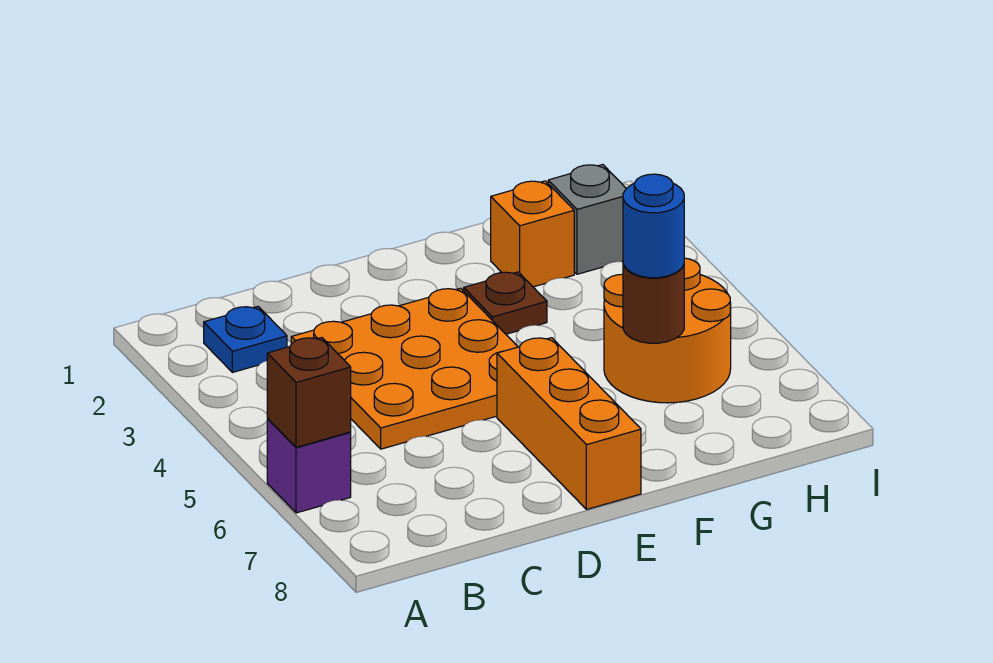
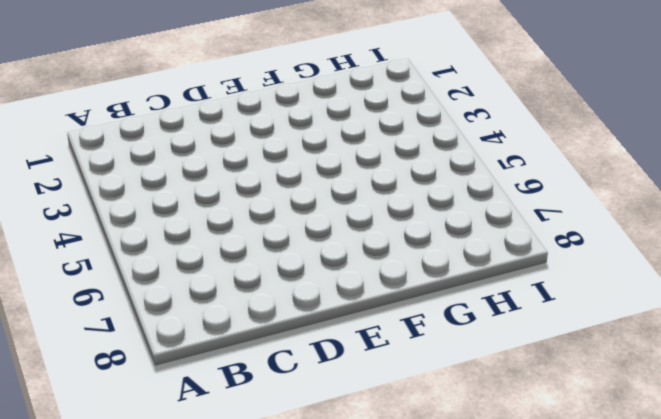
none -> purple 1x1 brick [267,419,351,513]
none -> blue 1x1 plate [204,307,287,372]

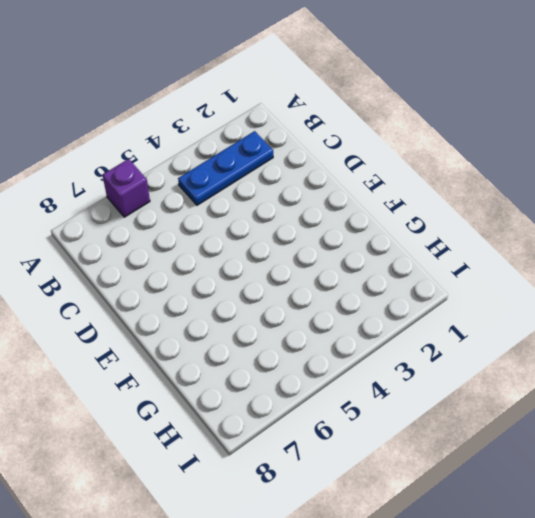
blue 1x3 plate [178,131,273,205] -> blue 1x1 plate [204,307,287,372]
none -> orange 3x3 plate [291,288,518,449]
none -> orange 1x3 brick [497,338,641,510]

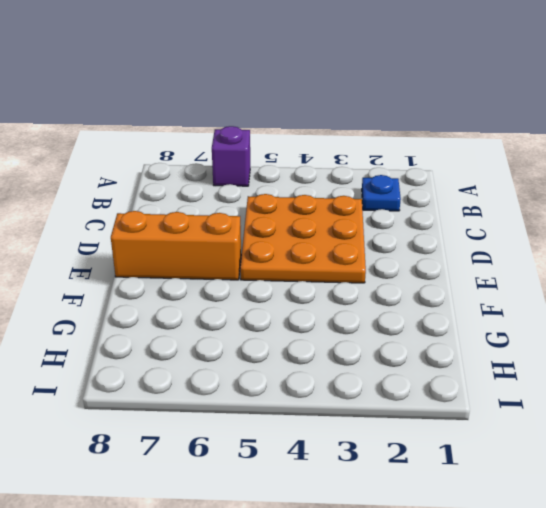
none -> brown 1x1 plate [464,272,547,334]
none -> orange 1x1 brick [491,181,574,287]

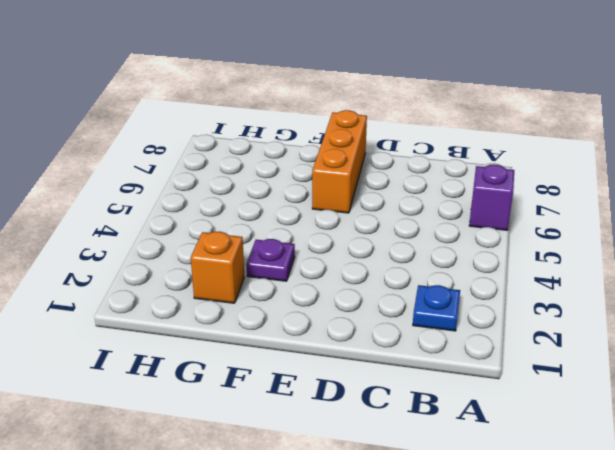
purple 1x1 plate [246,239,295,281] -> brown 1x1 plate [464,272,547,334]
none -> orange 3x3 plate [291,288,518,449]
none -> orange 2x2 round brick [604,258,731,403]

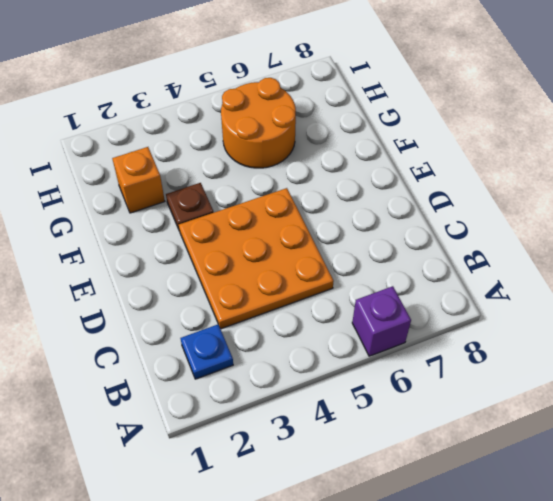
none -> orange 1x3 brick [497,338,641,510]
none -> grey 1x1 brick [548,165,626,274]

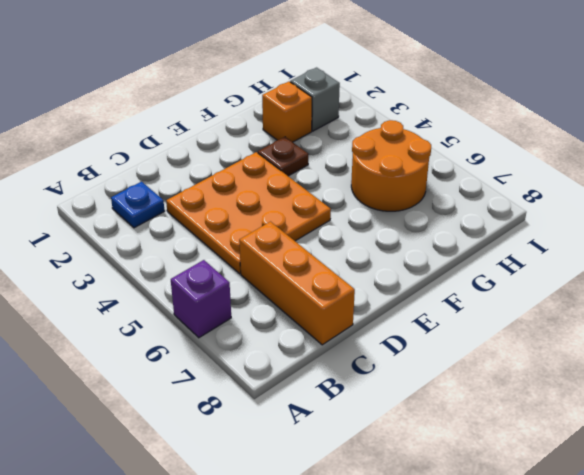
orange 1x3 brick [239,222,355,345] -> orange 1x3 brick moved to [497,338,641,510]
none -> brown 1x1 brick [267,338,351,447]
none -> brown 1x1 round brick [623,265,684,343]

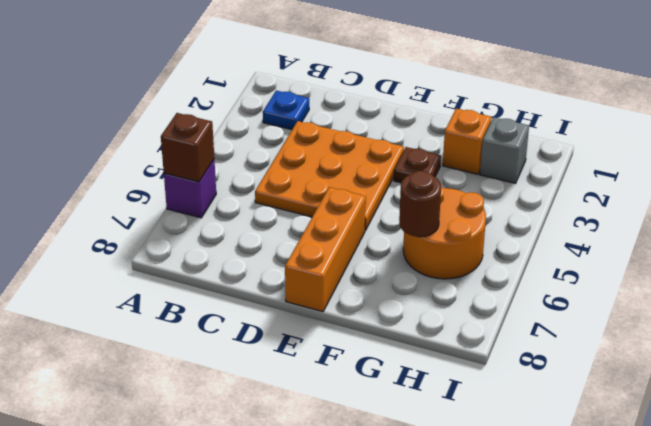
none -> blue 1x1 round brick [623,174,684,278]

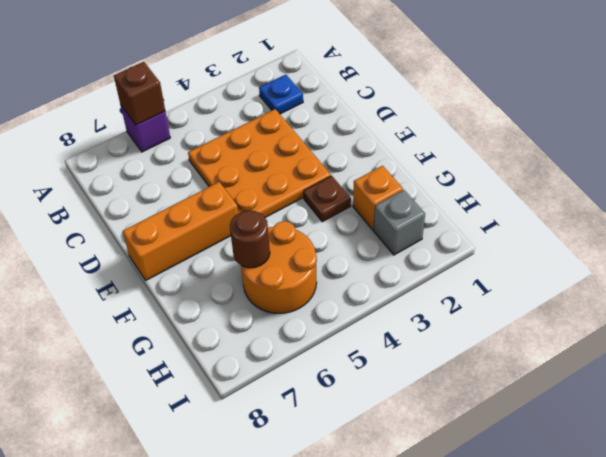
none -> blue 1x1 round brick [623,174,684,278]

